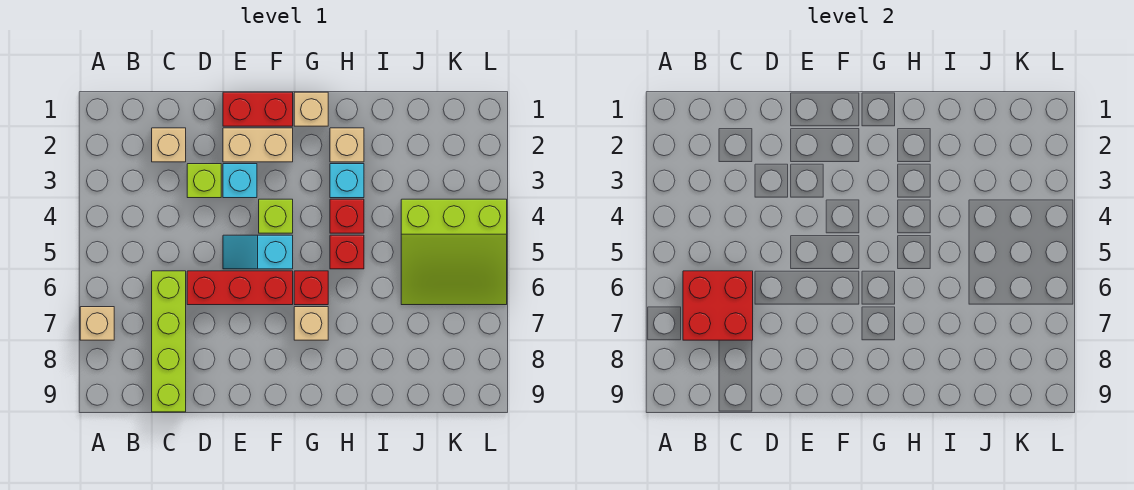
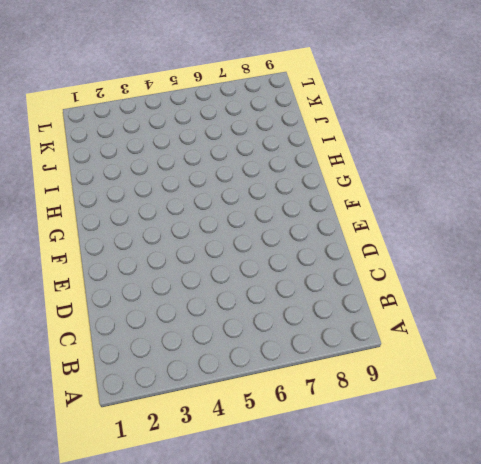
none -> tan 1x1 brick [80,307,114,340]
none -> tan 1x1 brick [152,128,186,162]
none -> lime 1x4 brick [152,271,186,412]

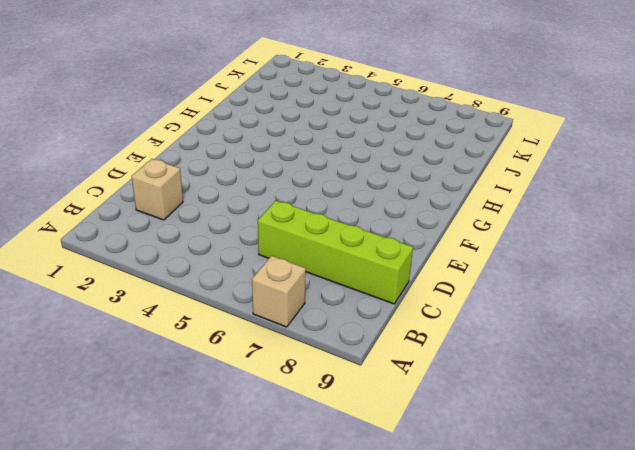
none -> lime 1x1 brick [187,164,221,198]
none -> red 1x3 brick [187,271,293,305]
none -> red 1x2 brick [223,92,293,126]

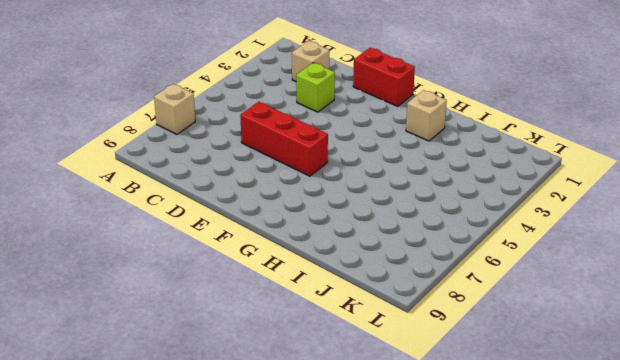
none -> lime 1x4 brick [152,271,186,412]
none -> tan 1x2 brick [223,128,293,162]
none -> cyan 1x1 brick [223,164,257,198]

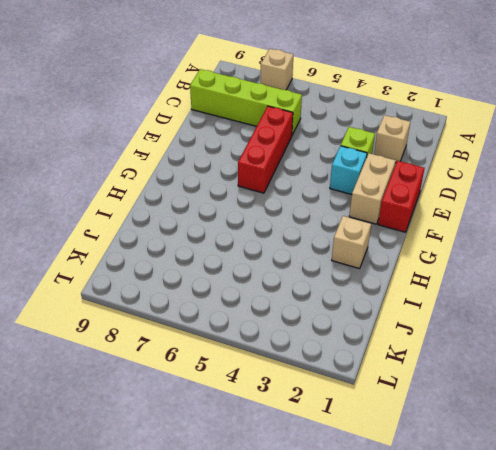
none -> cyan 1x2 slope [223,235,293,269]
none -> lime 1x1 brick [259,199,293,233]
none -> tan 1x1 brick [294,92,328,126]

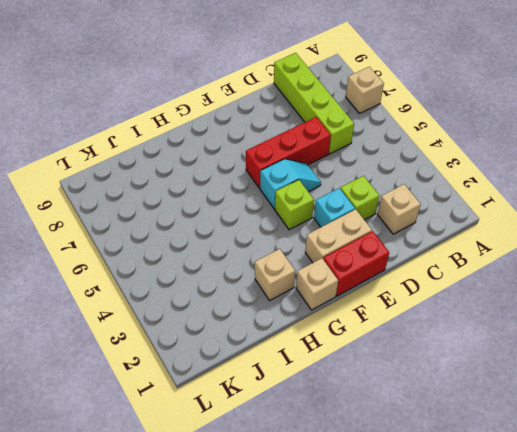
none -> red 1x1 brick [294,271,328,305]
none -> tan 1x1 brick [294,307,328,340]
none -> cyan 1x1 brick [330,164,364,198]

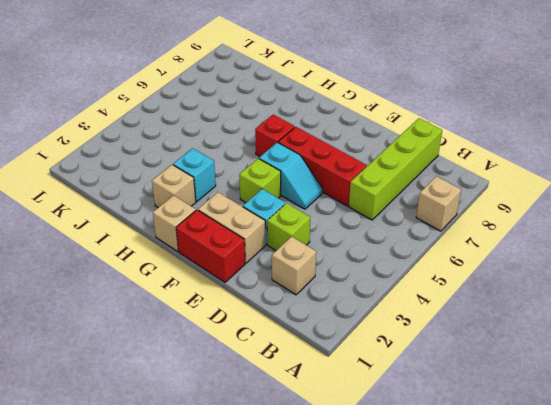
none -> tan 1x1 brick [294,307,328,340]
none -> red 1x1 brick [330,199,364,233]
none -> red 1x1 brick [330,235,364,269]

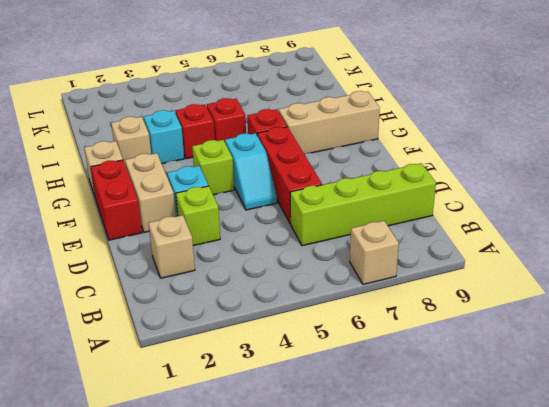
tan 1x3 brick [279,91,380,154] -> tan 1x1 brick [294,307,328,340]
none -> lime 3x3 slope [401,199,507,305]
none -> red 2x2 brick [683,271,753,340]

